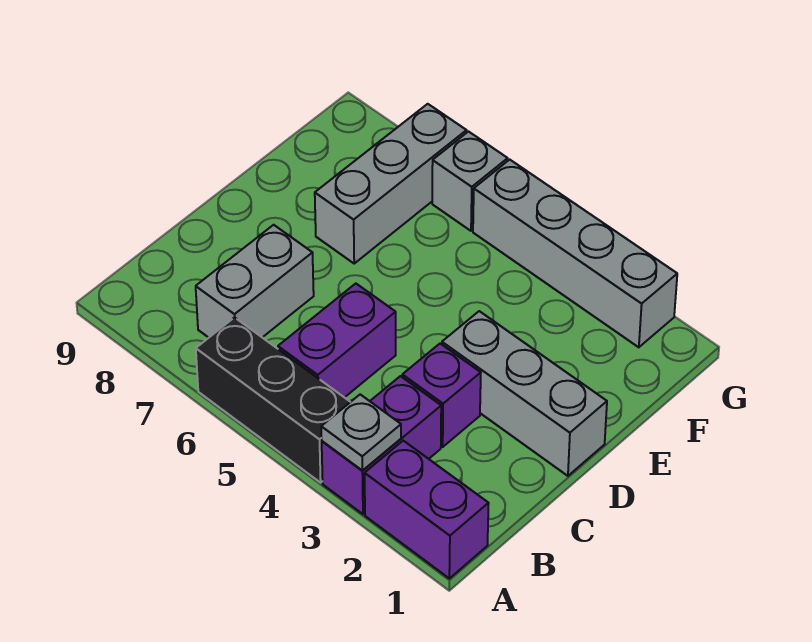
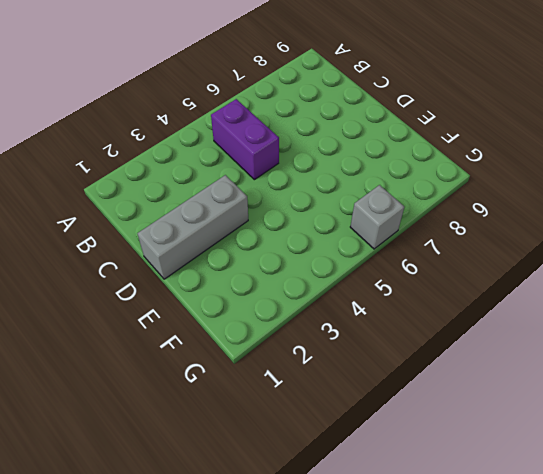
none -> purple 1x2 brick [365,441,489,578]
none -> purple 1x2 brick [322,376,441,514]

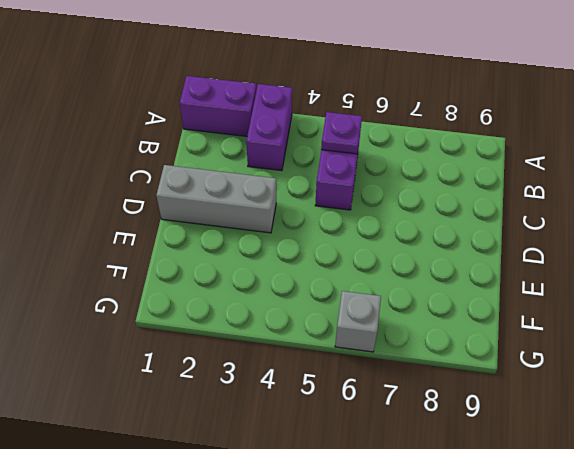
purple 1x1 plate [321,112,362,154] -> none
none -> black 1x3 brick [196,317,350,483]
none -> grey 1x2 brick [196,225,314,338]

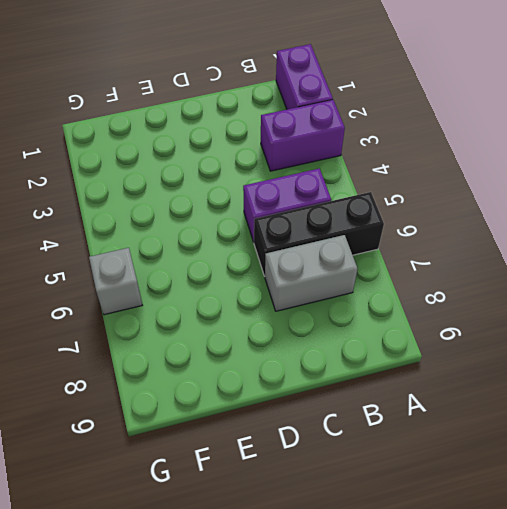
black 1x3 brick [254,192,384,276] -> black 1x3 brick turned to [196,317,350,483]
none -> purple 1x1 brick [402,344,481,447]
none -> grey 1x3 brick [442,311,607,476]

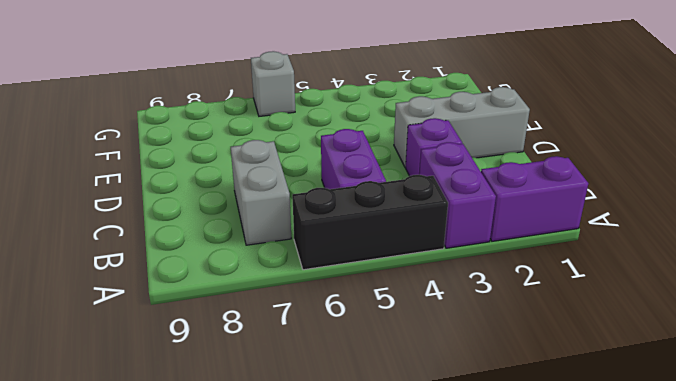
none -> grey 1x3 brick [315,104,467,263]
none -> grey 1x4 brick [473,160,677,347]

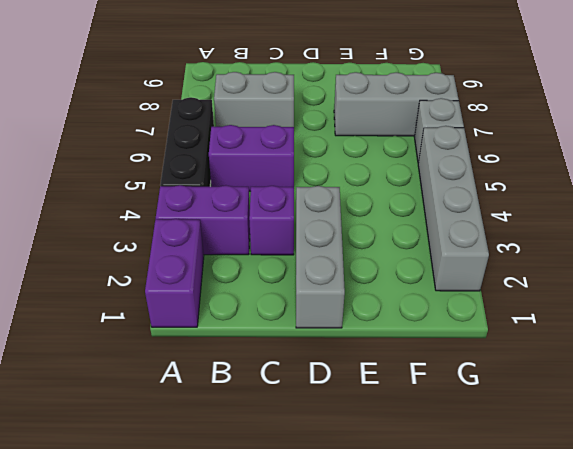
none -> grey 1x1 plate [321,395,401,470]

